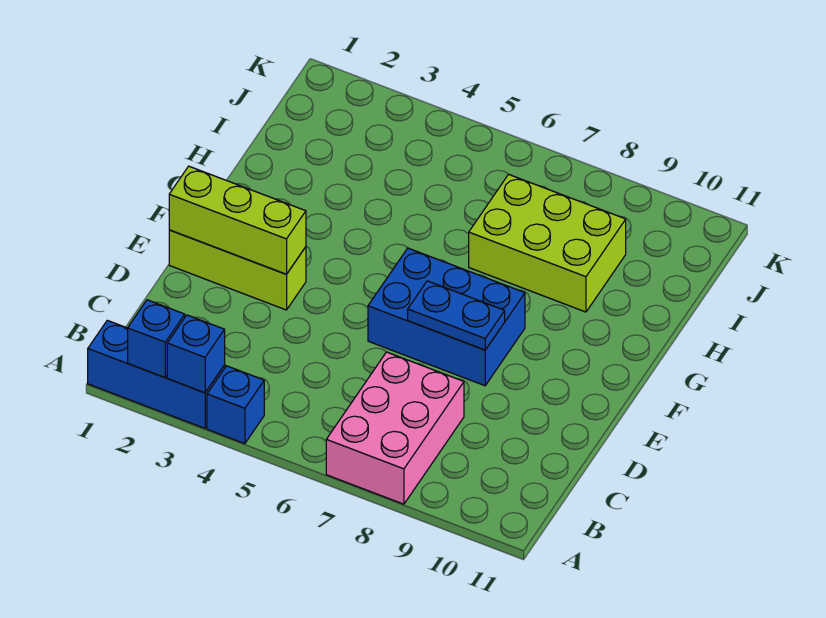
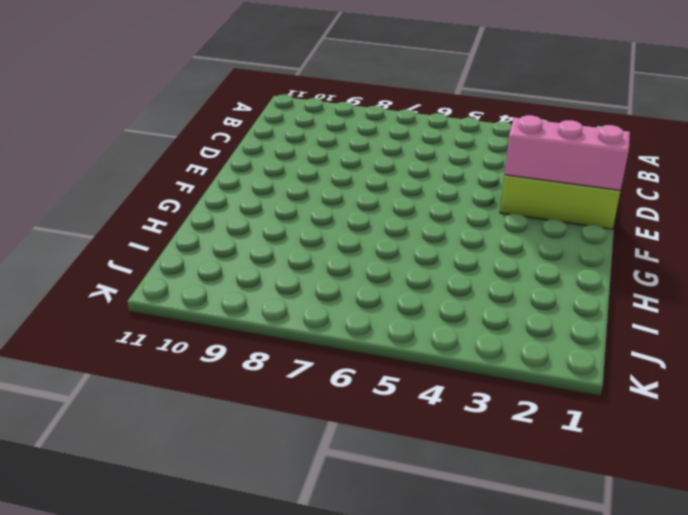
pink 1x3 brick [505,115,630,190] -> lime 1x3 brick [169,166,306,274]
none -> blue 1x3 brick [88,320,225,428]
none -> blue 1x1 brick [207,366,264,444]

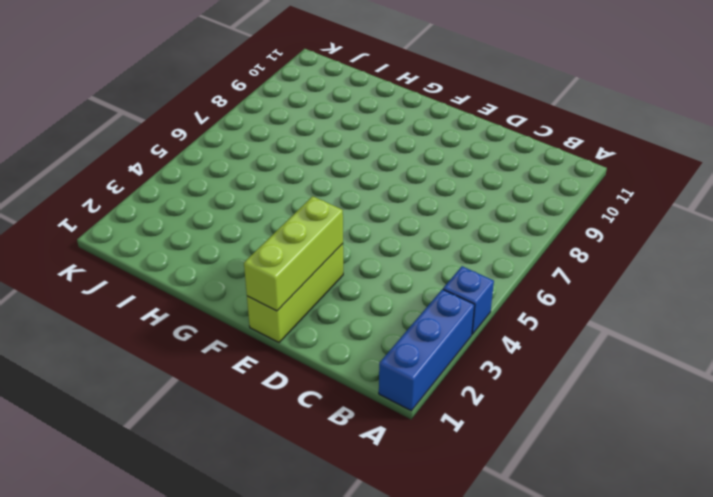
none -> pink 2x3 brick [326,352,464,504]
none -> blue 2x3 brick [368,248,525,386]

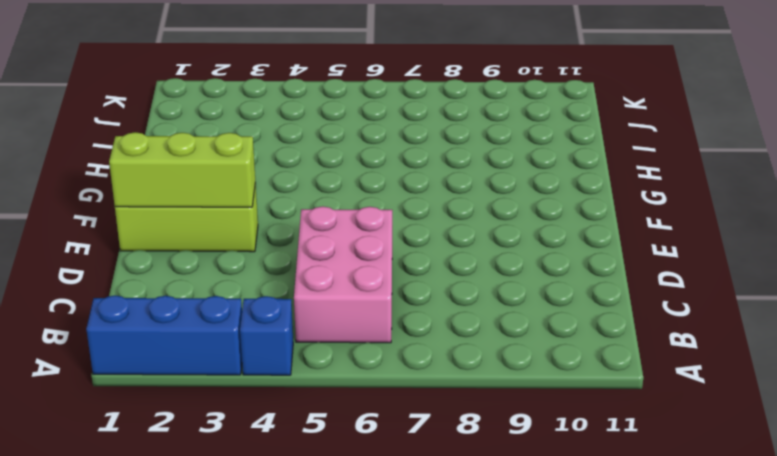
pink 2x3 brick [294,206,392,343] -> pink 2x3 brick moved to [326,352,464,504]
none -> blue 2x3 brick [368,248,525,386]
none -> lime 2x3 brick [469,174,626,312]

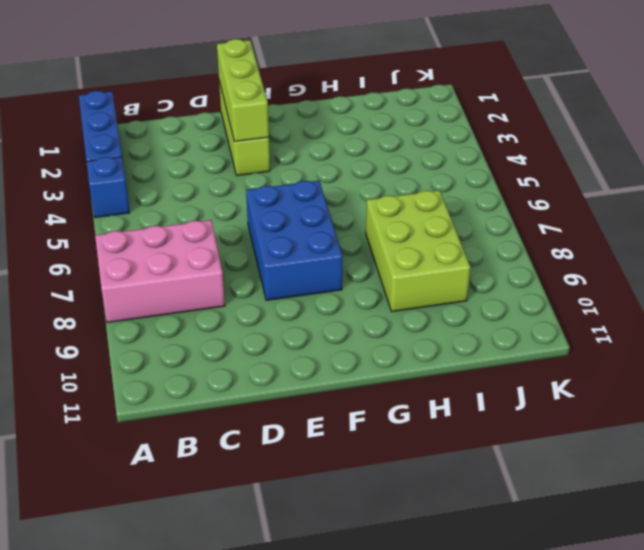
none -> blue 1x1 brick [128,300,185,377]
none -> blue 1x1 brick [167,315,225,393]

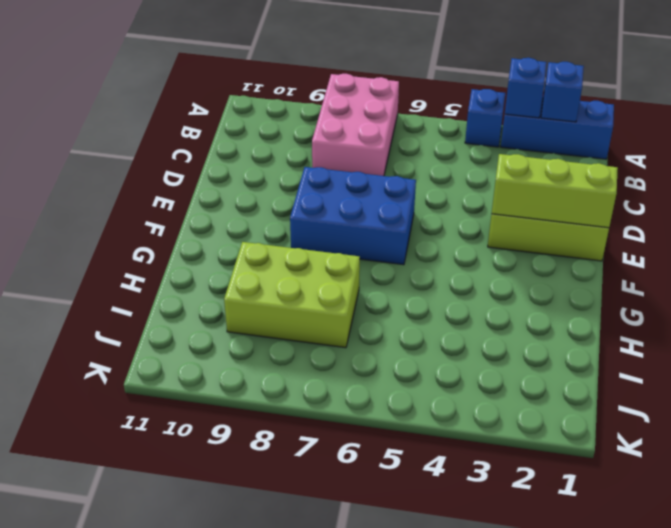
none -> blue 1x2 plate [408,281,505,350]

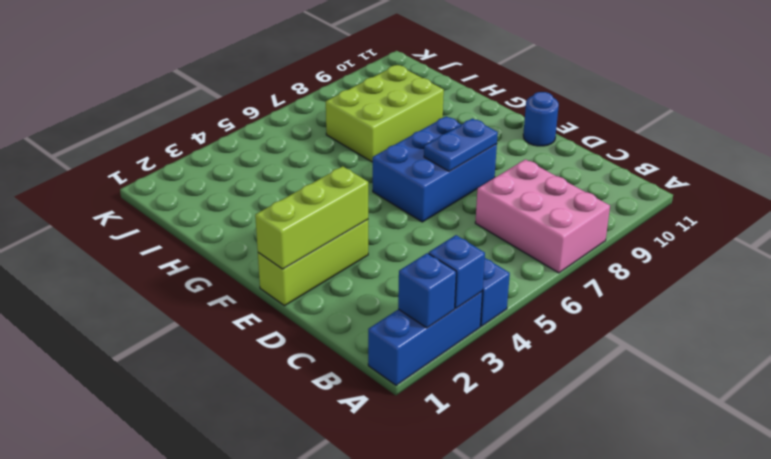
blue 1x1 round brick [523,92,559,146] -> none

